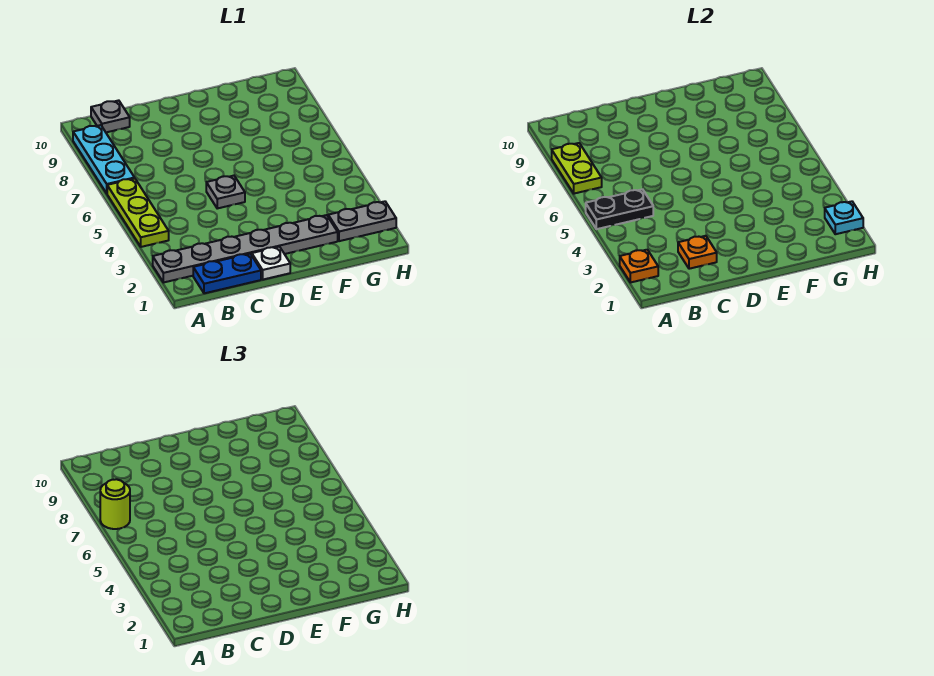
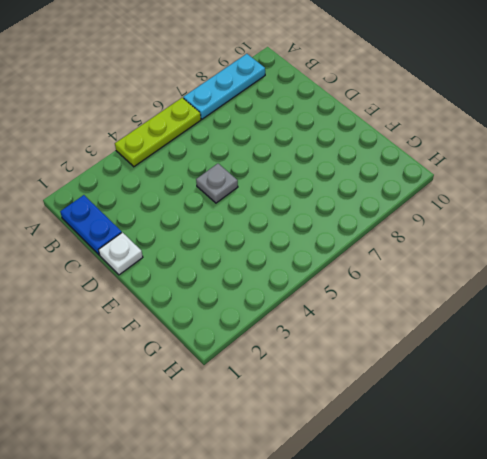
none -> grey 1x6 plate [153,215,338,283]
none -> grey 1x1 plate [91,100,130,132]
none -> grey 1x2 plate [328,201,396,241]

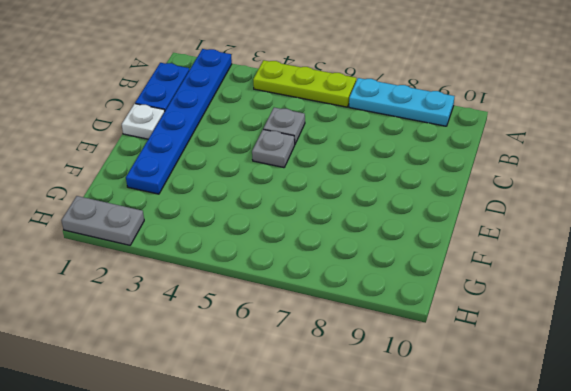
blue 1x6 plate [126,49,232,194] -> grey 1x6 plate [153,215,338,283]
grey 1x1 plate [263,108,305,144] -> grey 1x1 plate moved to [91,100,130,132]
grey 1x2 plate [61,196,144,245] -> grey 1x2 plate turned to [328,201,396,241]
none -> orange 1x1 plate [620,250,658,283]
none -> black 1x2 plate [586,189,653,229]
none -> lime 1x2 plate [552,143,602,194]

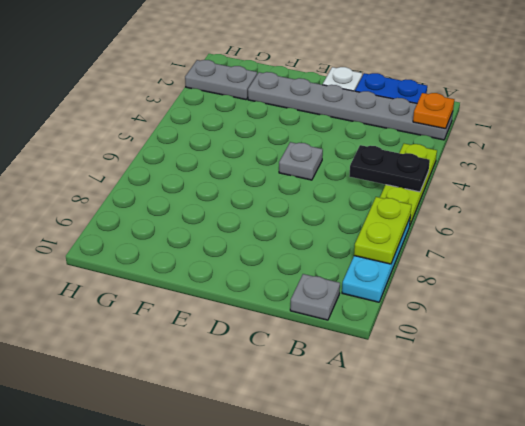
none -> orange 1x1 plate [678,236,717,269]
none -> cyan 1x1 plate [825,201,863,234]
none -> lime 1x1 round brick [100,479,130,529]

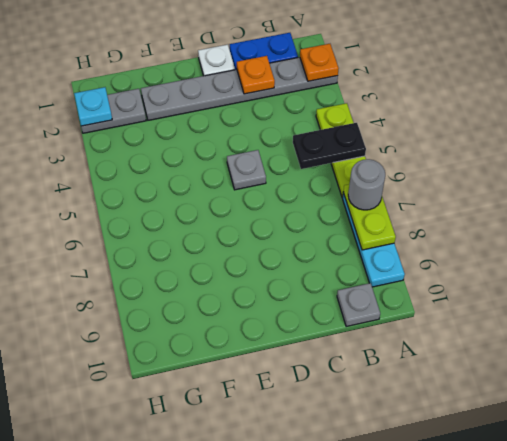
grey 1x1 round brick [348,159,385,210] -> lime 1x1 round brick [100,479,130,529]

